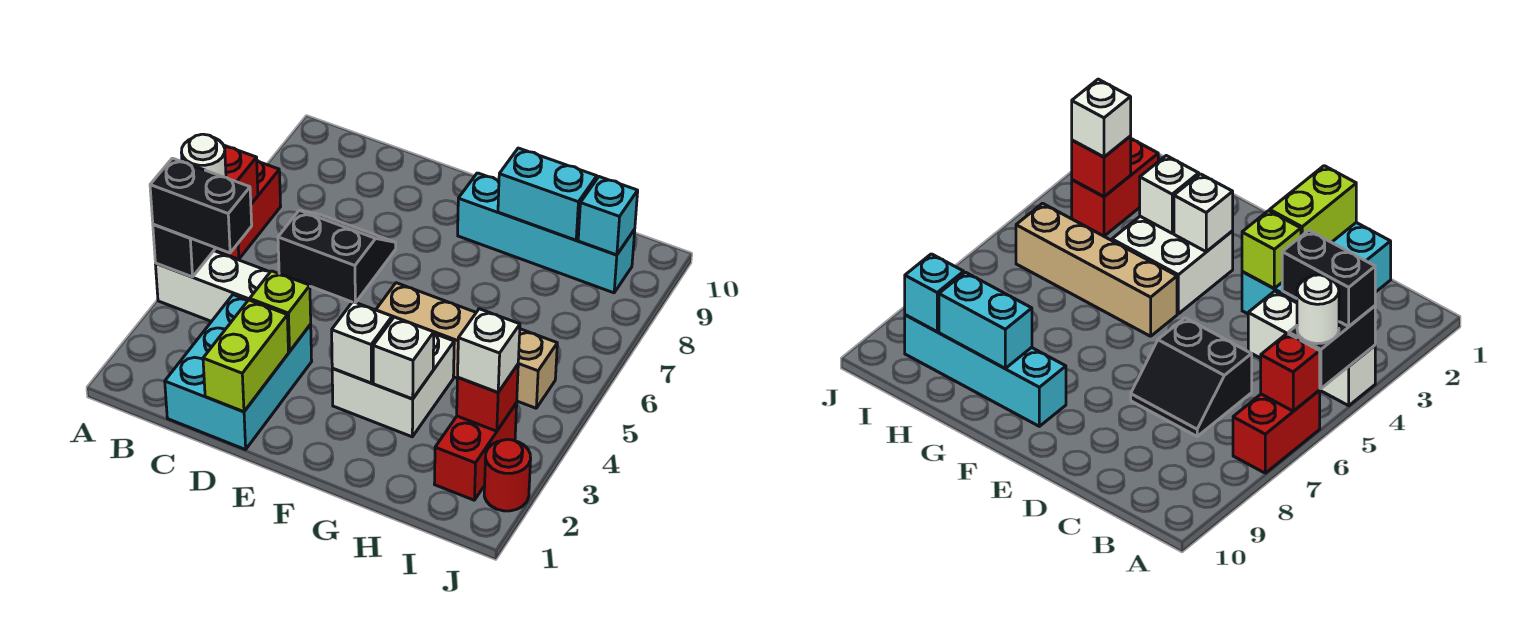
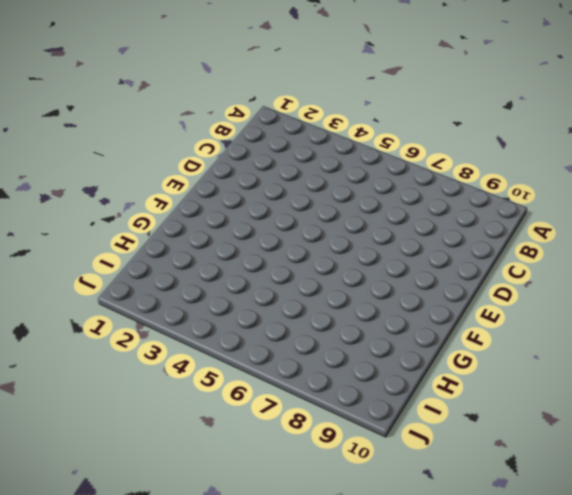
none -> white 1x3 brick [155,251,270,322]
none -> red 1x2 brick [215,161,281,259]
none -> cyan 2x3 brick [165,295,312,450]

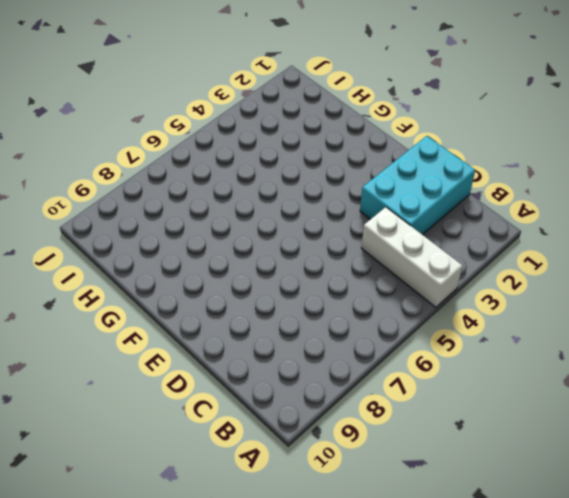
none -> red 1x2 brick [215,161,281,259]
none -> black 2x2 slope [278,210,396,302]
none -> white 2x2 brick [332,318,454,437]

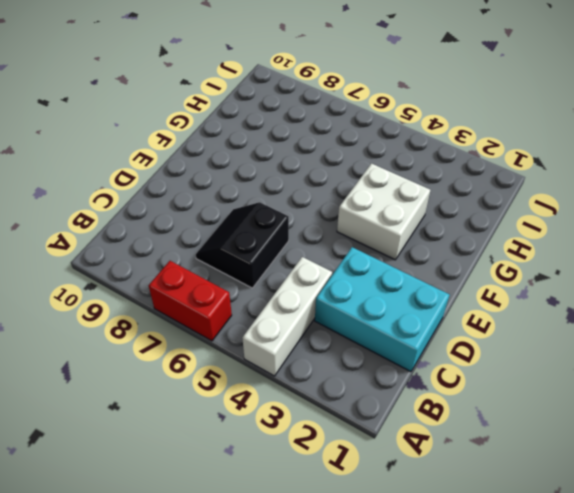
none -> tan 1x4 brick [376,283,557,408]
none -> cyan 1x4 brick [458,173,635,293]
none -> red 1x2 brick [434,403,517,500]

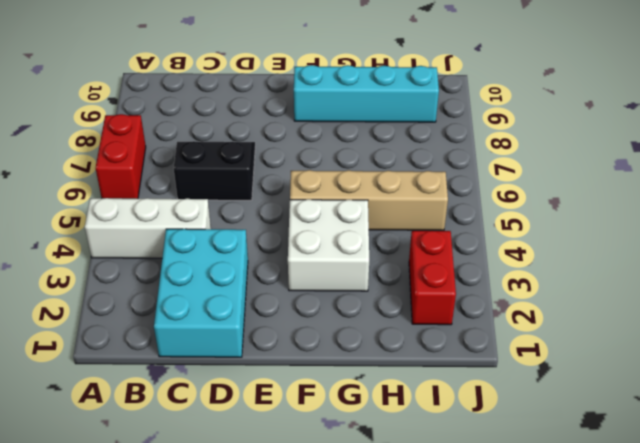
none -> red 1x1 round brick [484,439,531,511]
none -> black 1x2 brick [153,224,216,277]
none -> red 1x1 brick [223,145,258,204]

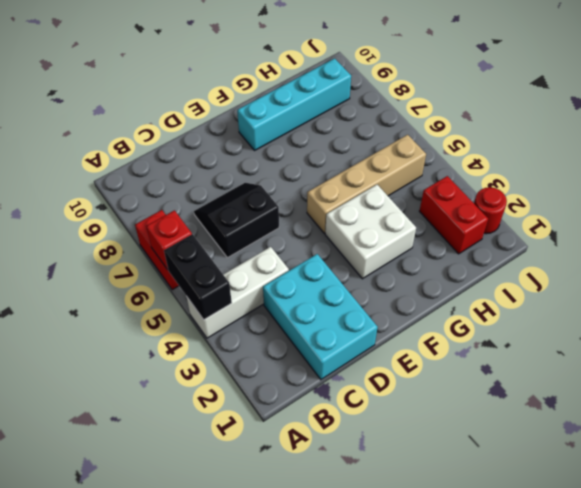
none -> lime 1x2 brick [203,300,288,412]
none -> lime 1x1 brick [250,271,311,352]
none -> white 1x1 brick [332,302,392,383]

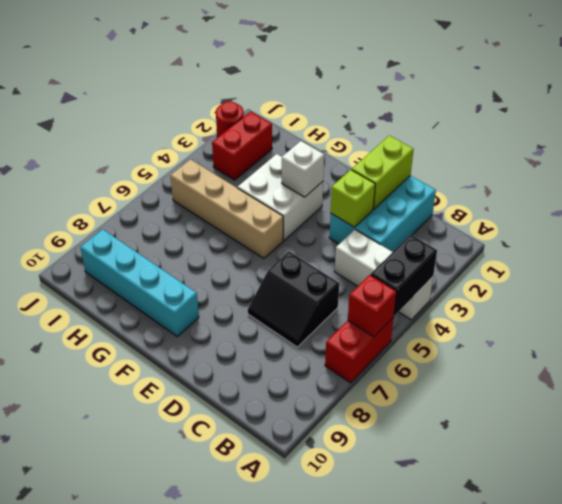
none -> white 1x1 brick [373,317,434,399]
none -> cyan 1x2 brick [498,148,597,240]
none -> red 1x1 brick [457,365,518,431]

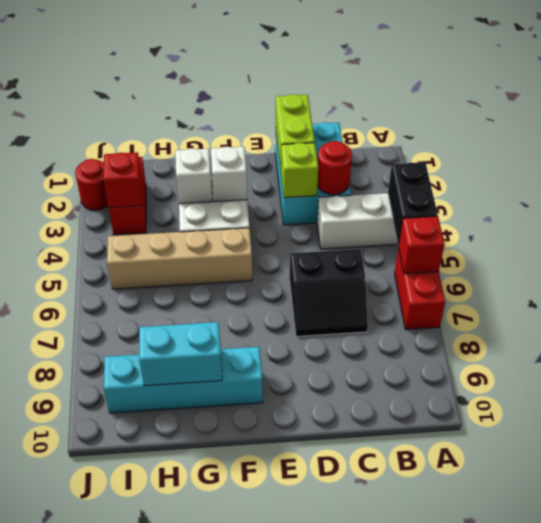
red 1x1 round brick [317,141,352,195] -> none
none -> cyan 1x1 brick [578,177,638,255]
none -> black 1x2 brick [150,158,252,253]
none -> white 1x1 round brick [181,134,226,177]

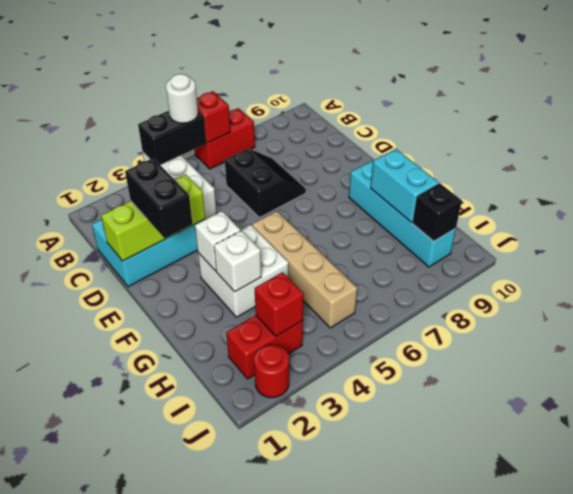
black 1x2 brick [125,158,192,238] -> black 1x2 brick moved to [150,158,252,253]
black 1x1 brick [413,183,462,241] -> cyan 1x1 brick [578,177,638,255]
none -> white 1x1 brick [458,309,520,392]

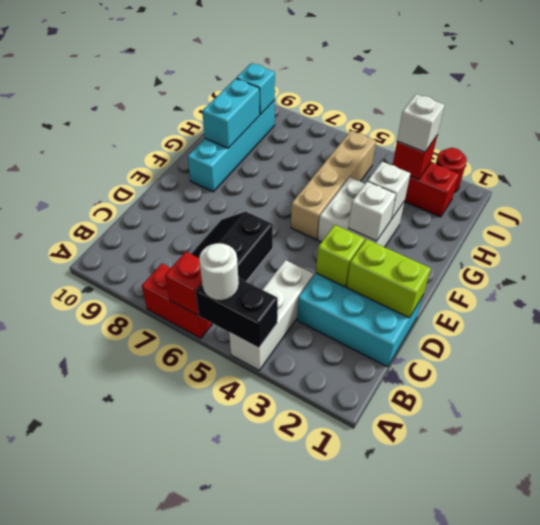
none -> black 1x2 brick [150,158,252,253]

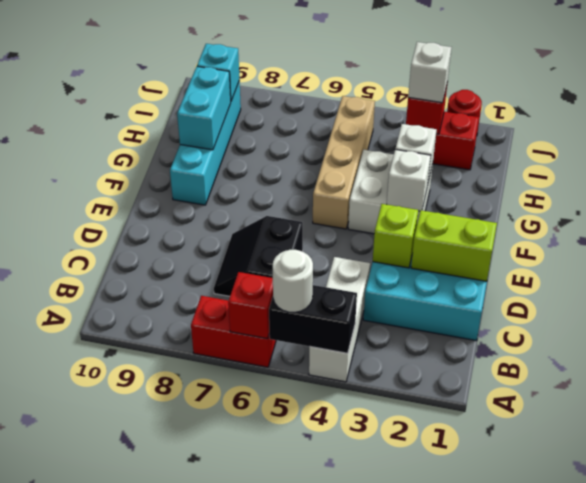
none -> black 1x2 brick [150,158,252,253]

